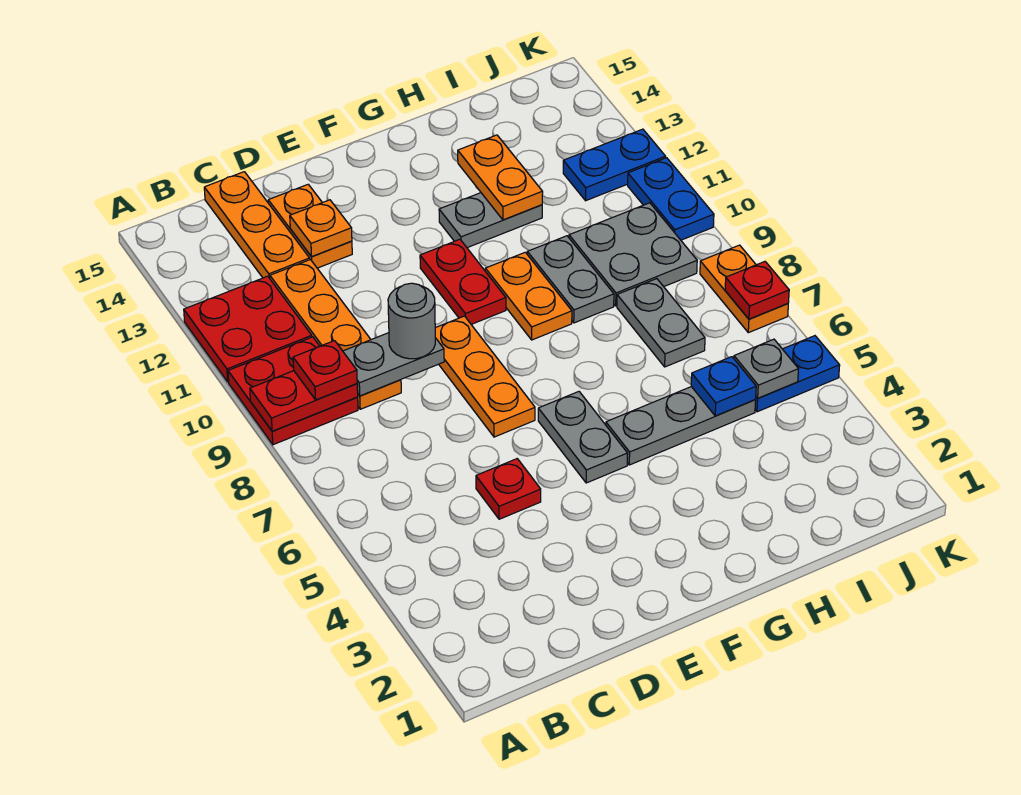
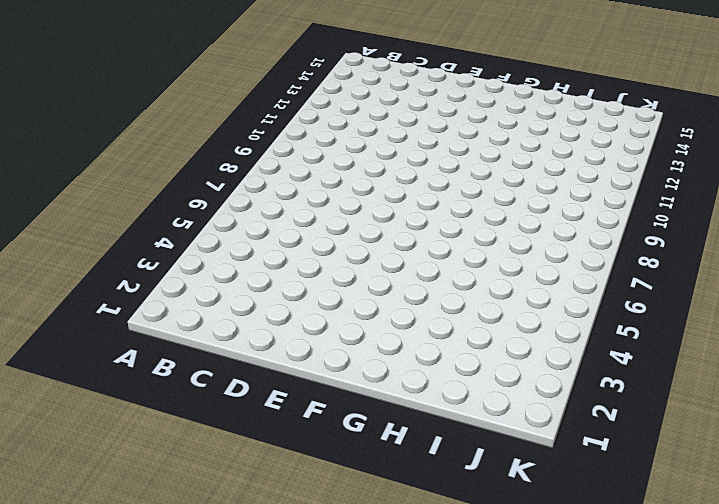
none -> red 2x2 plate [228,337,358,445]
none -> red 2x2 plate [184,276,312,382]
none -> orange 1x4 plate [270,260,401,409]

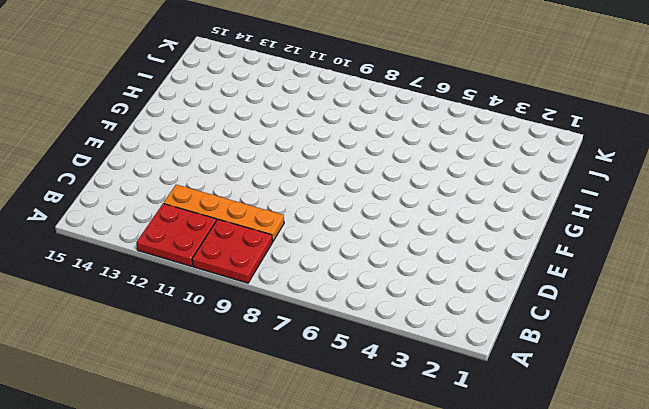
none -> orange 1x3 plate [204,172,310,278]
none -> red 1x1 plate [476,459,541,519]
none -> orange 1x2 plate [268,184,352,268]

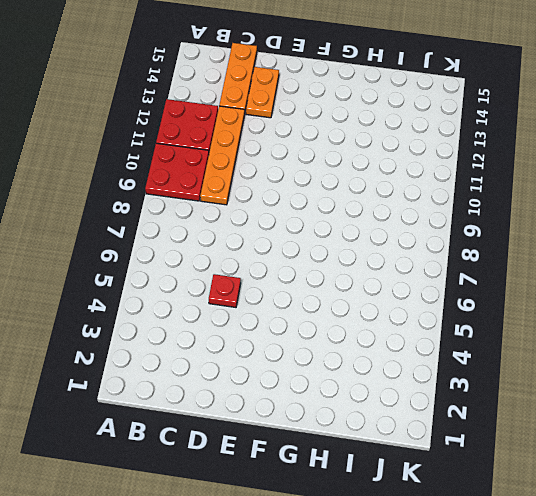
none -> orange 1x3 plate [435,316,535,437]
none -> grey 1x2 plate [538,392,628,483]
none -> red 1x2 plate [420,239,506,324]

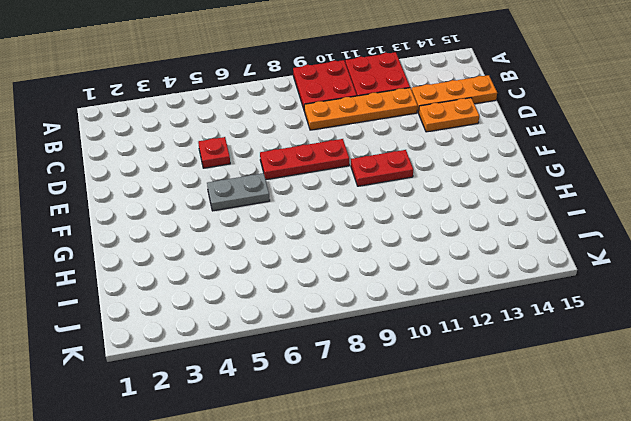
red 1x3 plate [260,139,349,180] -> orange 1x3 plate [435,316,535,437]
none -> grey 1x3 plate [606,387,756,465]
none -> orange 1x2 plate [485,252,572,340]
none -> grey 1x2 plate [439,193,542,248]

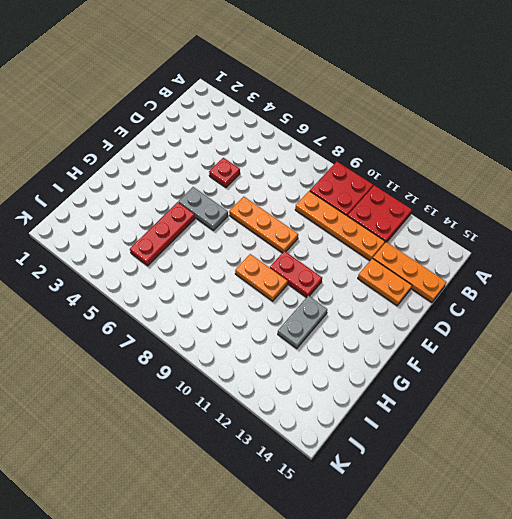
red 1x3 plate [130,202,195,266] -> grey 1x3 plate [606,387,756,465]
none -> grey 1x2 plate [527,236,614,323]
none -> grey 1x2 plate [617,279,705,367]
none -> grey 2x2 plate [569,203,697,306]

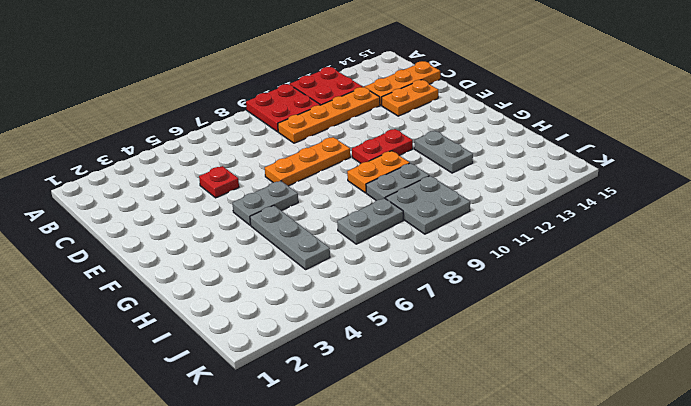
none -> blue 1x2 plate [755,336,840,412]
none -> blue 1x2 plate [563,129,666,201]
none -> orange 1x2 plate [700,245,788,333]

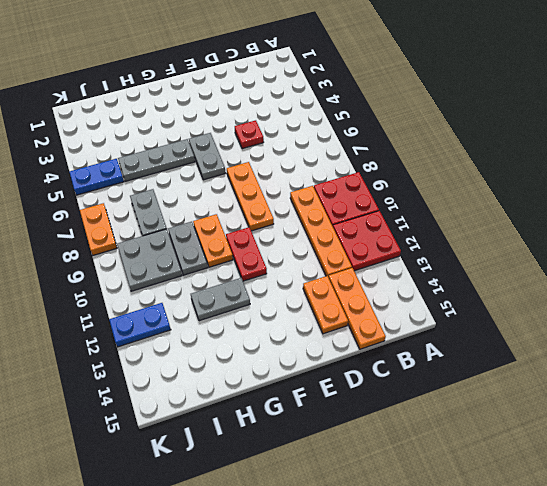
none -> blue 1x2 plate [628,158,714,240]
none -> red 1x2 plate [250,371,358,431]
none -> grey 1x2 plate [343,333,444,396]

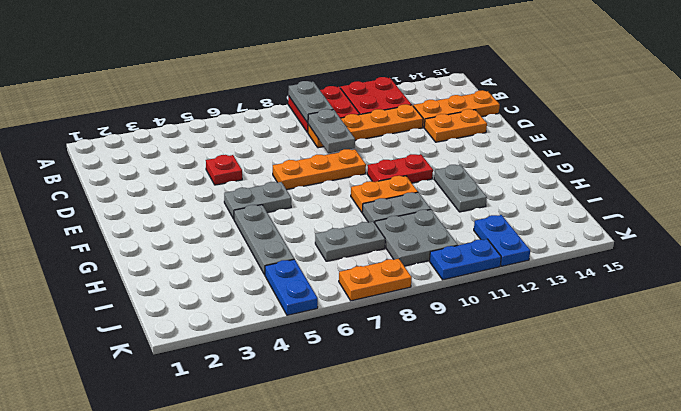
grey 1x2 plate [288,81,333,123] -> red 1x2 plate [250,371,358,431]
none -> orange 1x1 plate [290,200,352,257]
none -> orange 1x2 plate [458,135,543,220]
none -> blue 1x1 plate [691,357,756,416]

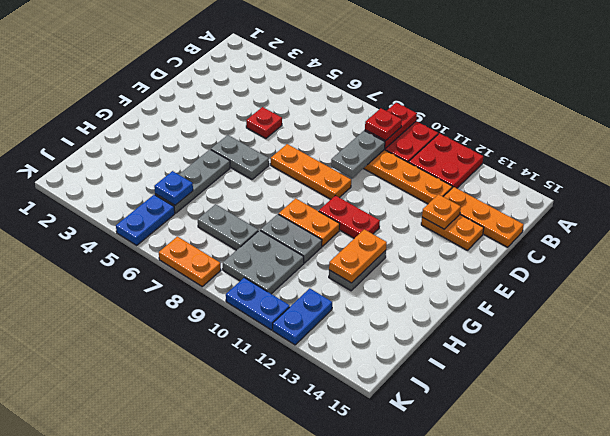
orange 1x2 plate [329,229,387,283] -> orange 1x2 plate turned to [458,135,543,220]
none -> grey 1x1 plate [734,339,798,398]
none -> red 1x1 plate [725,262,789,319]
none -> grey 1x1 round brick [388,283,435,359]

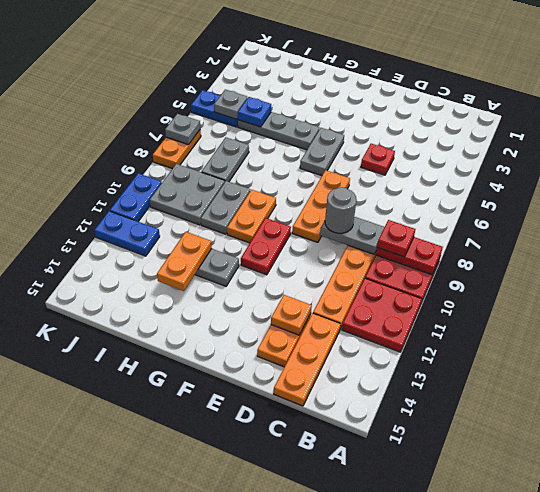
grey 1x1 plate [165,114,200,145] -> red 1x1 plate [725,262,789,319]

